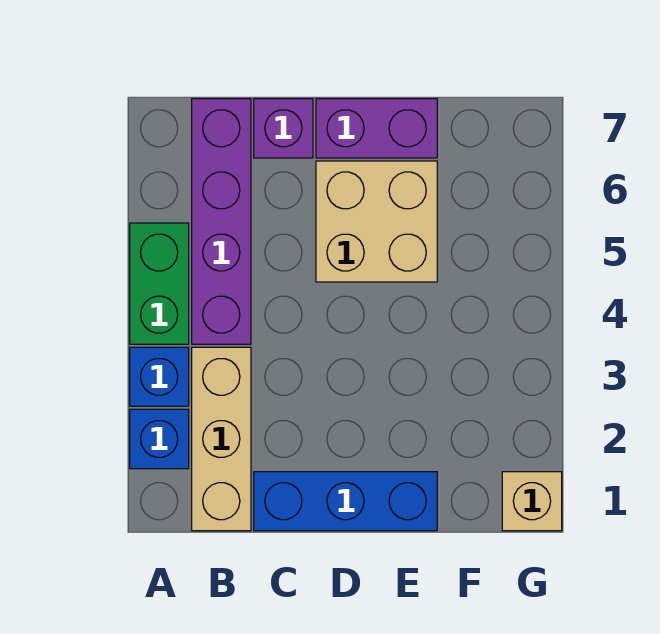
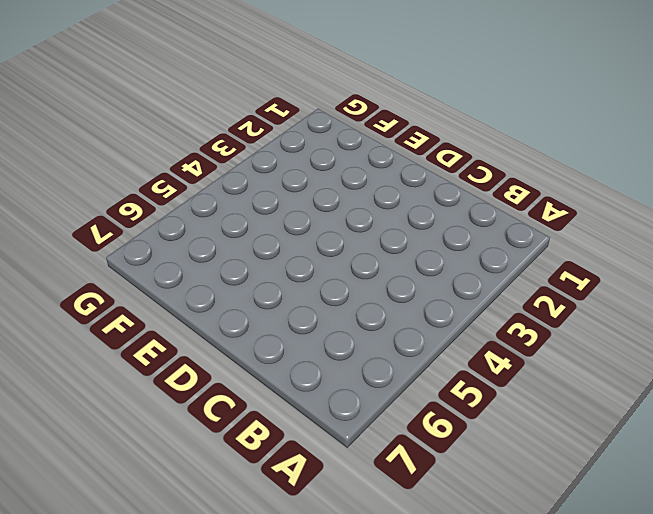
none -> blue 1x1 brick [130,409,189,469]
none -> blue 1x1 brick [130,347,189,406]

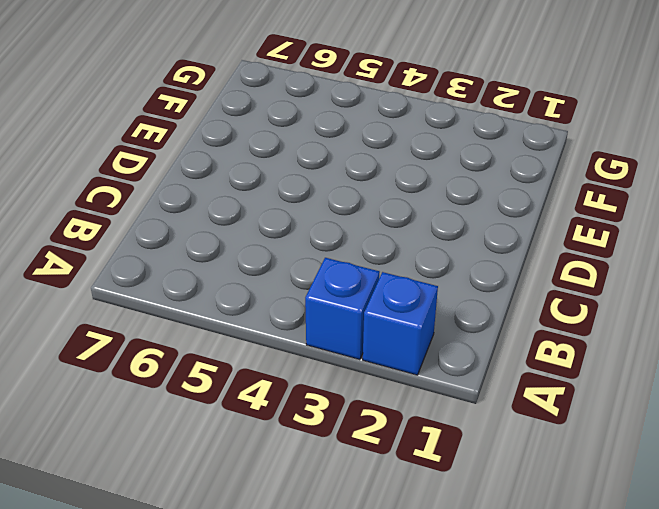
none -> green 1x2 brick [130,223,189,344]
none -> tan 1x3 brick [192,347,251,531]

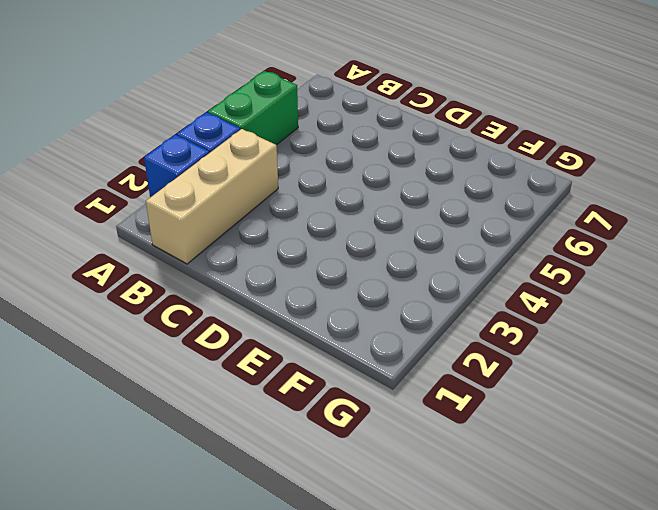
none -> purple 1x4 brick [192,99,251,344]
none -> blue 1x3 brick [254,472,437,531]

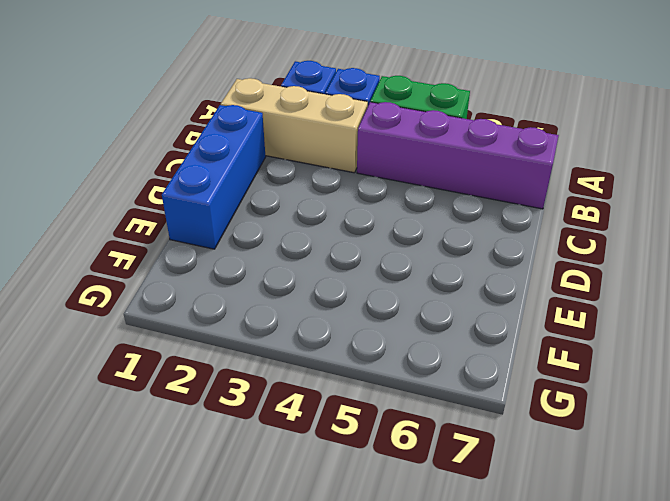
none -> purple 1x1 brick [254,99,313,158]
none -> tan 2x2 brick [316,161,437,282]

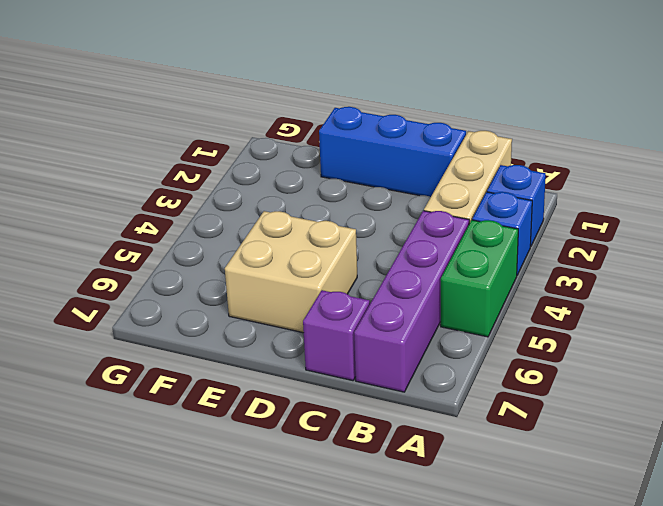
none -> purple 1x2 brick [316,99,437,158]
none -> tan 1x1 brick [502,472,562,531]

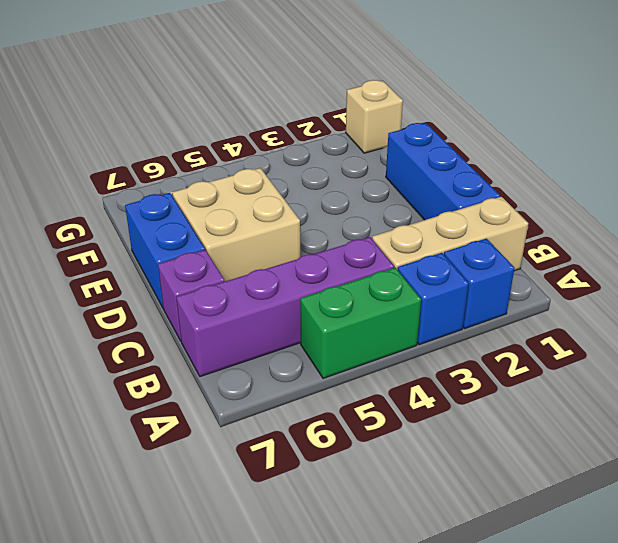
blue 1x2 brick [125,193,205,308] -> purple 1x2 brick [316,99,437,158]

